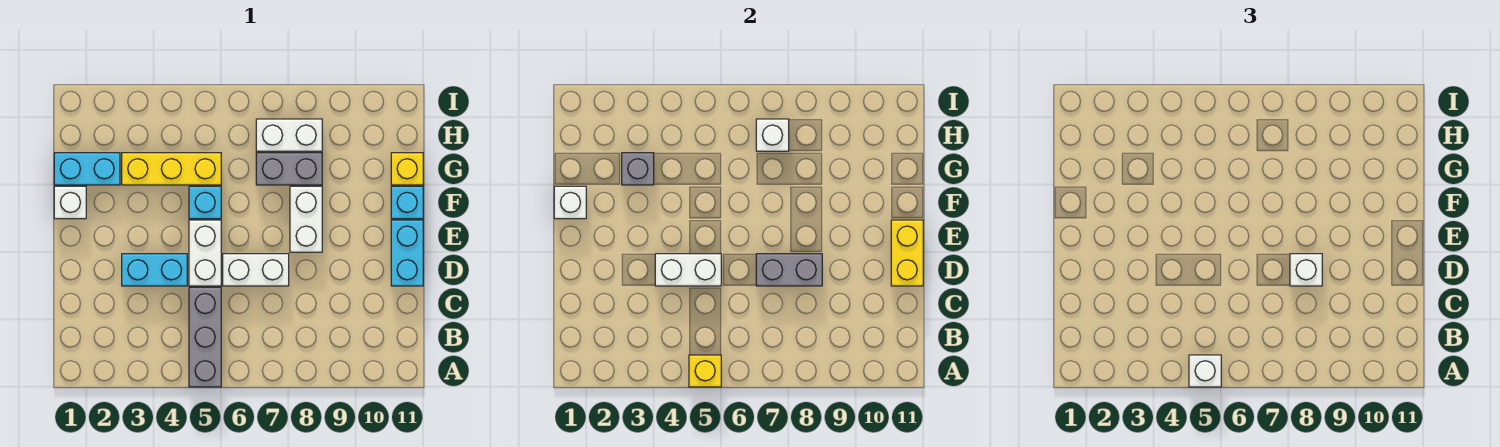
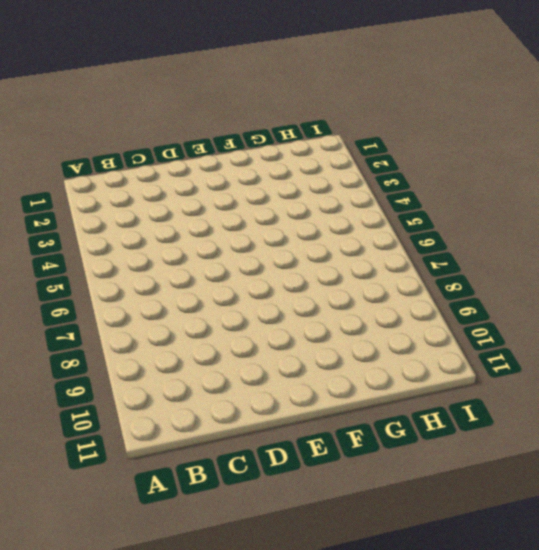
none -> grey 1x3 brick [189,287,221,387]
none -> cyan 1x2 brick [122,254,187,286]
none -> white 1x2 brick [189,220,221,286]

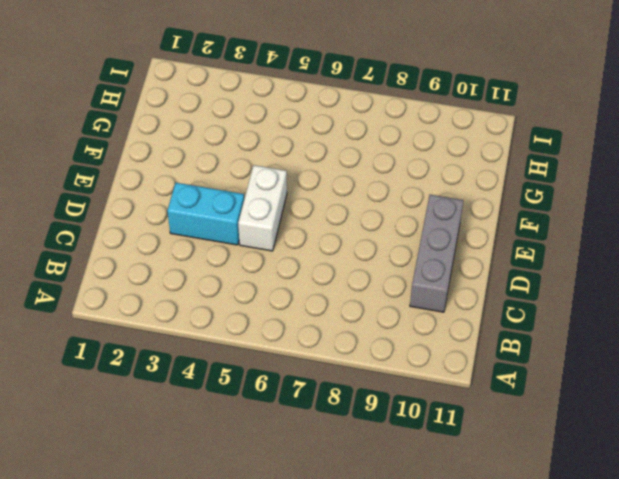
grey 1x3 brick [410,195,463,312] -> grey 1x3 brick moved to [189,287,221,387]
none -> white 1x2 brick [223,254,289,286]
none -> cyan 1x2 brick [391,220,423,286]
none -> white 1x2 brick [290,186,322,252]

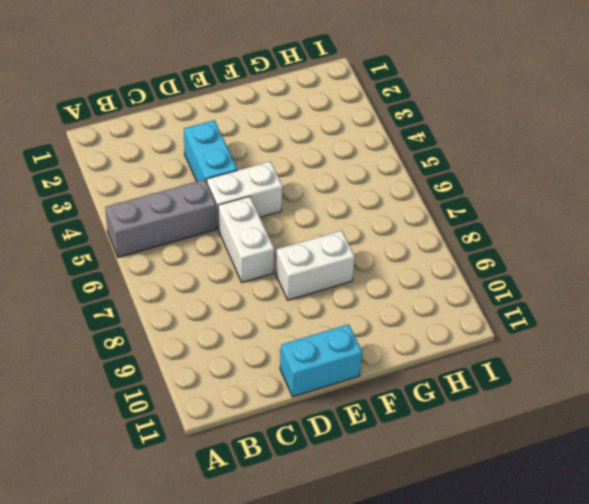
none -> white 1x1 brick [54,186,86,219]
none -> cyan 1x1 brick [189,186,221,219]
none -> cyan 1x1 brick [391,186,423,219]

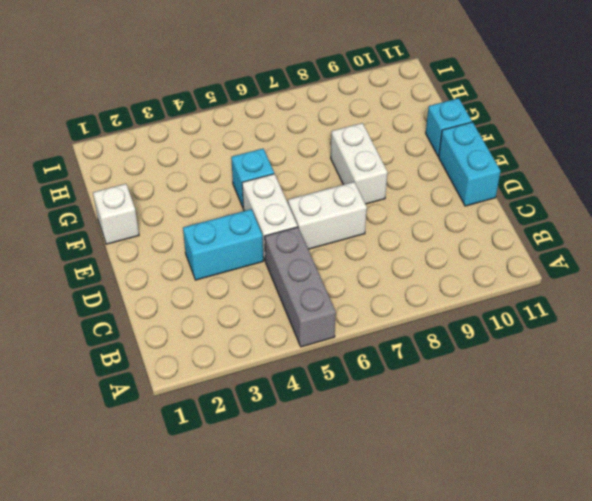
none -> cyan 1x2 brick [54,153,120,185]
none -> yellow 1x3 brick [122,153,221,185]
none -> grey 1x2 brick [256,153,322,185]

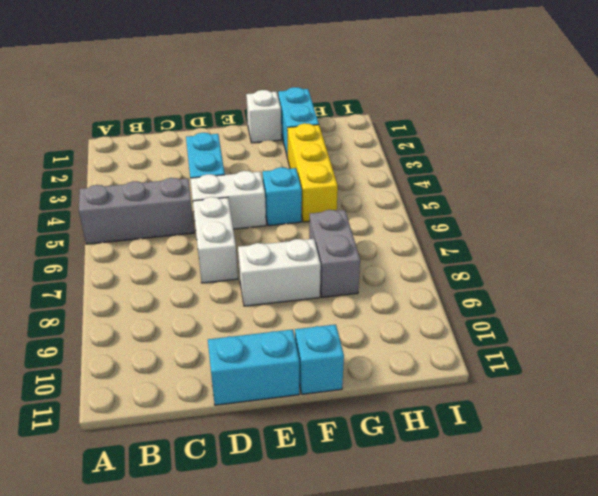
none -> yellow 1x1 brick [391,153,423,185]
none -> white 1x2 brick [256,119,322,151]
none -> yellow 1x1 brick [689,355,721,387]

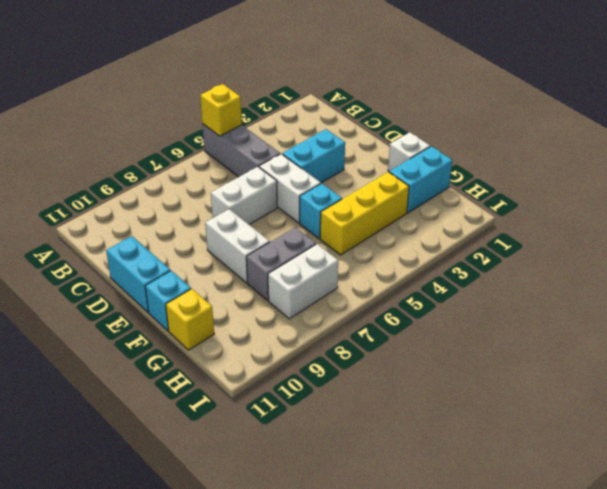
none -> white 1x2 brick [655,254,721,286]
none -> grey 1x2 brick [756,254,822,286]
none -> yellow 1x2 brick [891,220,923,286]

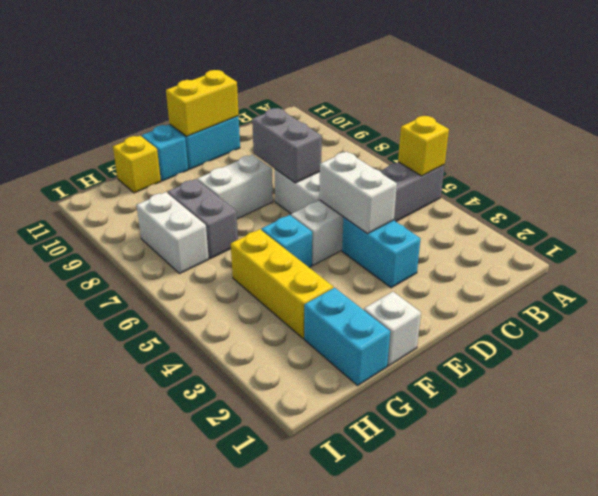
none -> white 1x1 brick [554,186,586,219]
none -> grey 1x1 brick [622,153,654,185]
none -> white 1x1 brick [756,119,789,151]

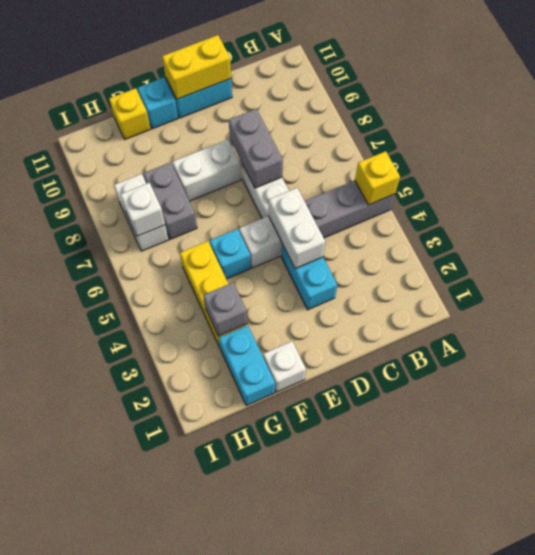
none -> white 1x1 brick [554,186,586,219]
none -> white 1x1 brick [1189,355,1221,387]
none -> white 1x1 brick [1290,254,1322,286]

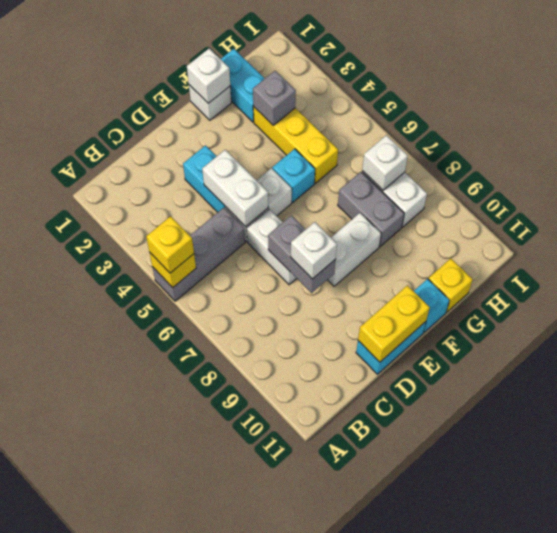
yellow 1x1 brick [146,216,194,273] -> white 1x1 brick [1189,355,1221,387]

